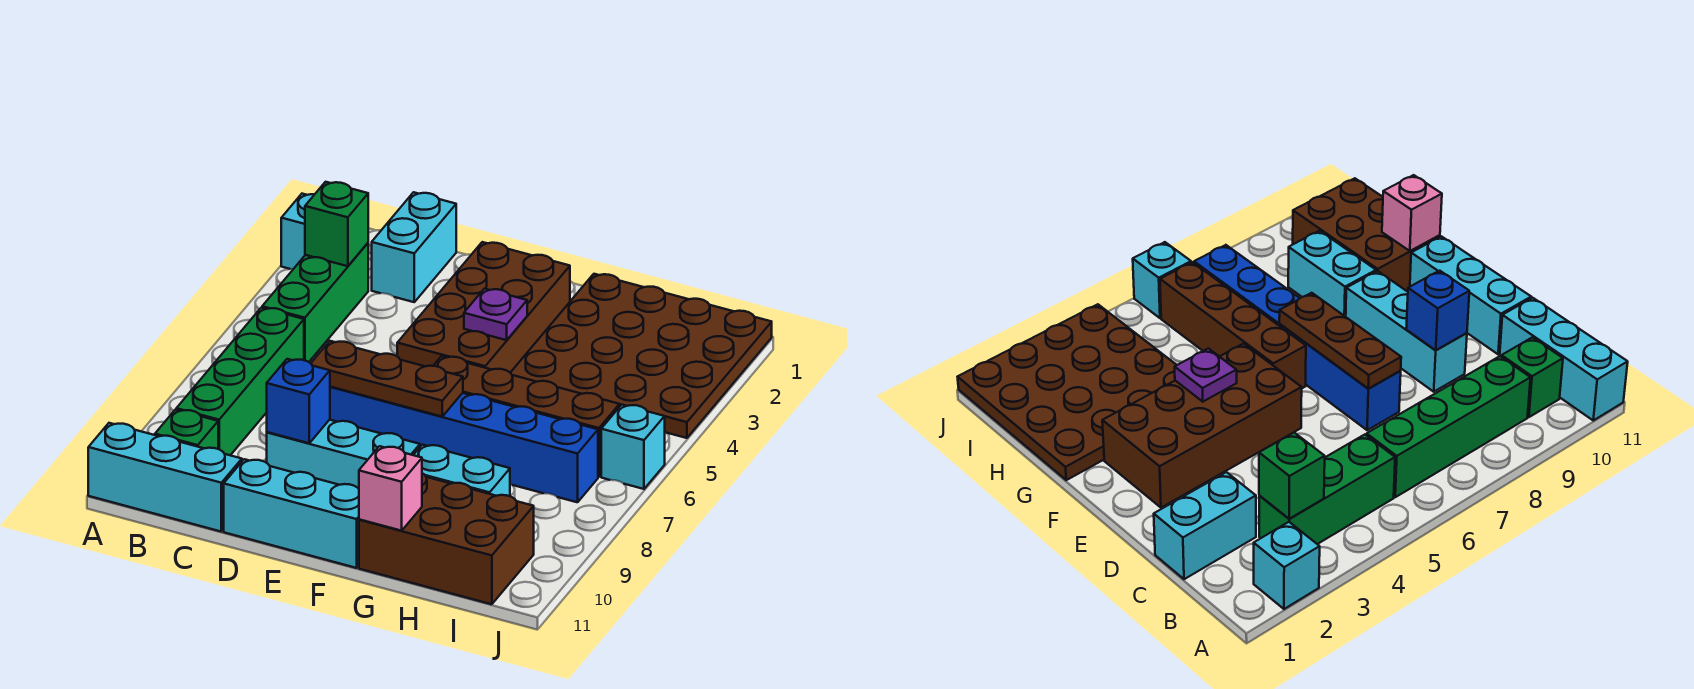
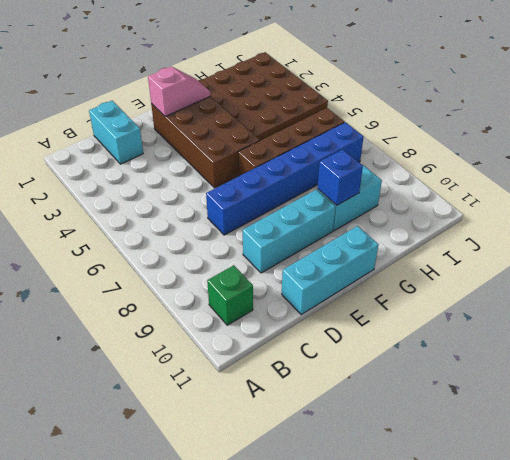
pink 1x2 slope [148,66,210,116] -> none
blue 1x1 brick [318,149,363,205] -> blue 1x1 brick moved to [267,359,330,443]
none -> cyan 1x1 brick [281,194,315,269]
none -> cyan 1x3 brick [88,423,242,531]
none -> green 1x3 brick [262,243,368,362]

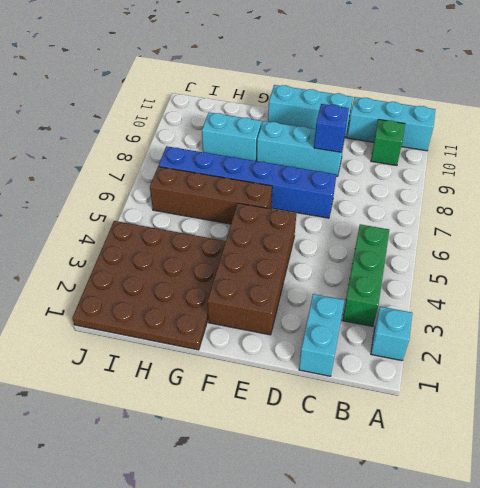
none -> green 1x4 brick [176,308,304,455]
none -> brown 2x3 brick [359,473,534,604]
none -> cyan 1x1 brick [601,405,665,489]

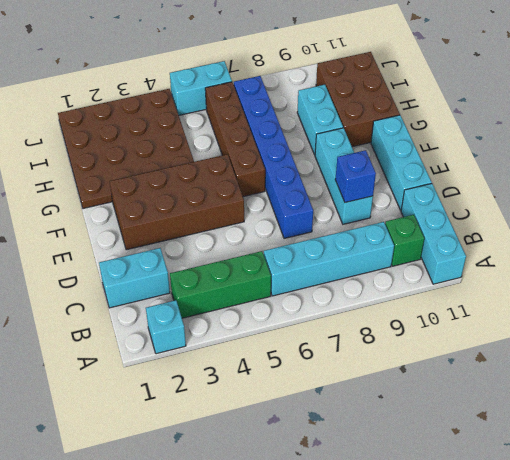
cyan 1x4 brick [264,222,394,296] -> green 1x4 brick [176,308,304,455]
cyan 1x2 brick [170,61,232,115] -> cyan 1x1 brick [601,405,665,489]
none -> green 1x1 brick [305,182,368,266]
none -> brown 1x3 plate [311,341,463,417]
none -> purple 1x1 plate [464,289,527,340]

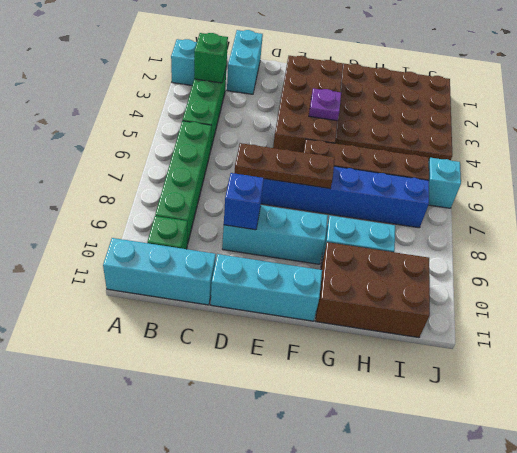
none -> pink 1x1 brick [359,446,422,531]

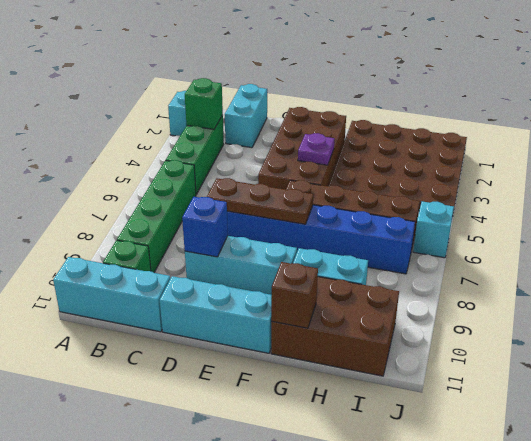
brown 1x1 brick [271,262,318,328] -> pink 1x1 brick [359,446,422,531]

